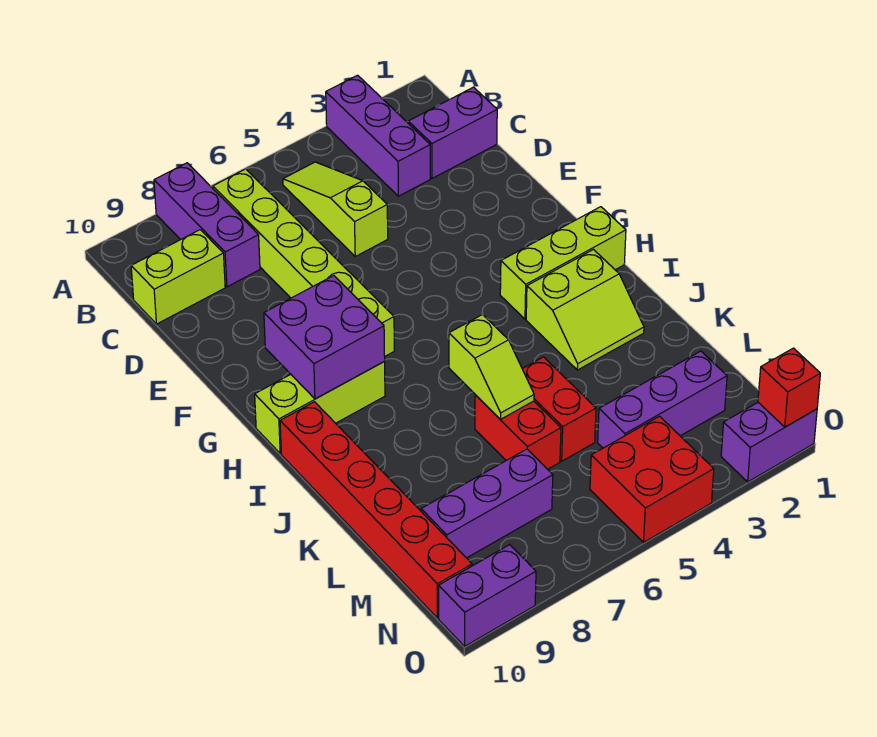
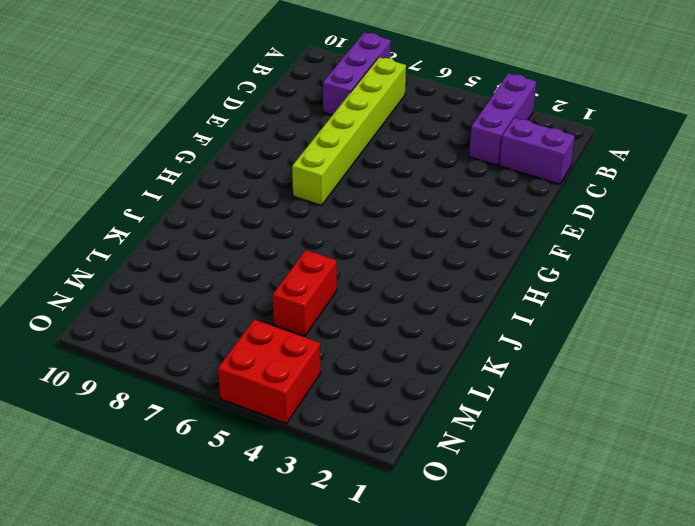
none -> lime 1x3 slope [283,162,388,256]
none -> lime 1x2 brick [131,230,225,324]
none -> lime 1x3 brick [500,207,626,319]

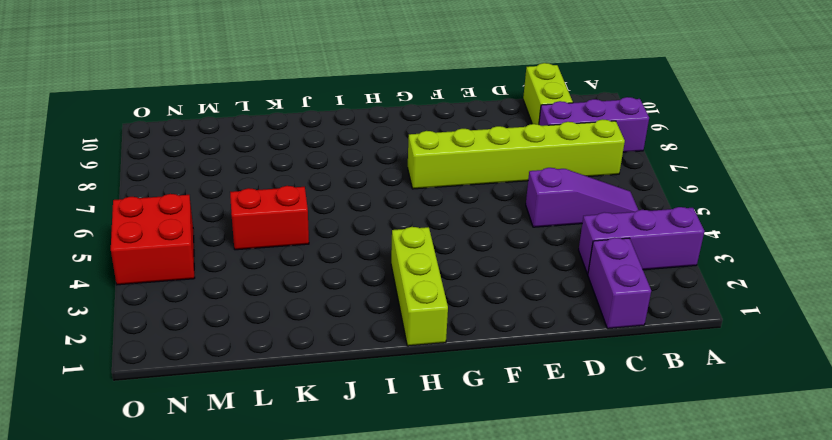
purple 1x3 slope [526,168,638,227] -> lime 1x3 slope [283,162,388,256]
none -> lime 1x3 brick [255,362,385,453]
none -> lime 2x2 slope [526,250,644,370]
none -> red 1x6 brick [280,402,472,618]

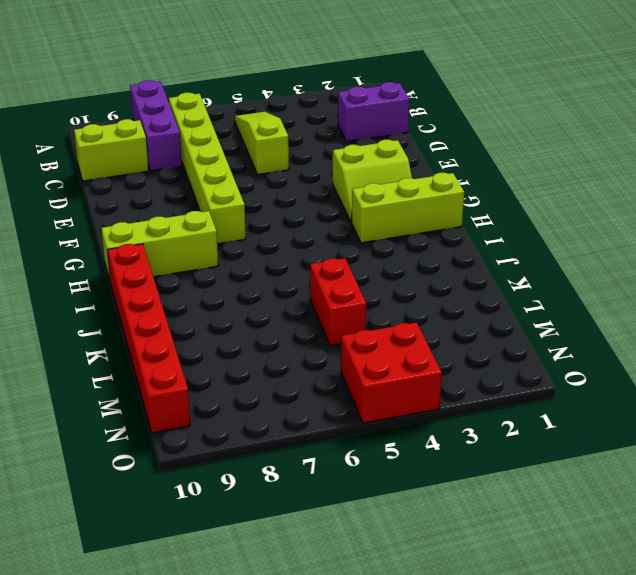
lime 2x2 slope [333,140,412,222] -> lime 2x2 slope moved to [526,250,644,370]
none -> purple 1x3 brick [326,75,430,196]
none -> red 1x2 brick [475,395,561,469]
none -> purple 1x3 brick [598,351,727,448]

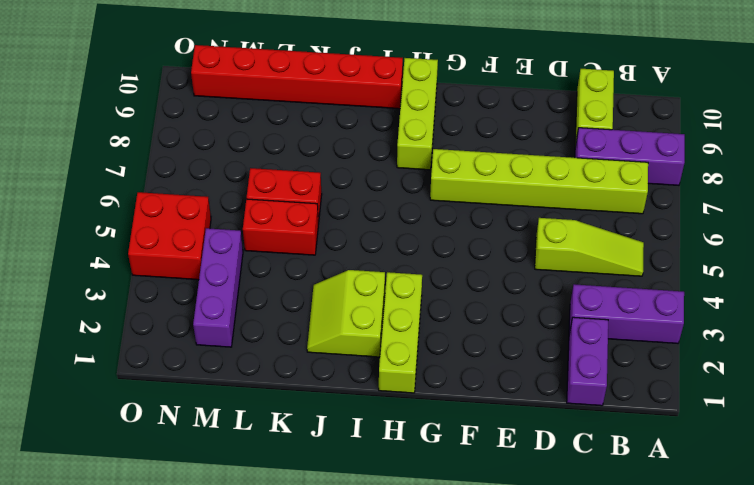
none -> purple 1x3 brick [421,449,553,558]
none -> purple 1x2 brick [721,403,817,482]
none -> purple 1x2 brick [439,545,536,646]

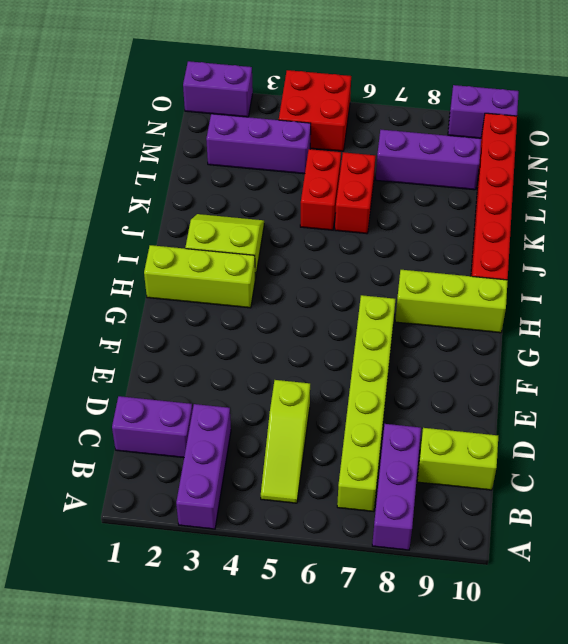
none -> purple 2x2 brick [264,276,385,399]
none -> lime 1x2 slope [449,315,534,419]
none -> red 1x1 brick [758,348,820,427]

